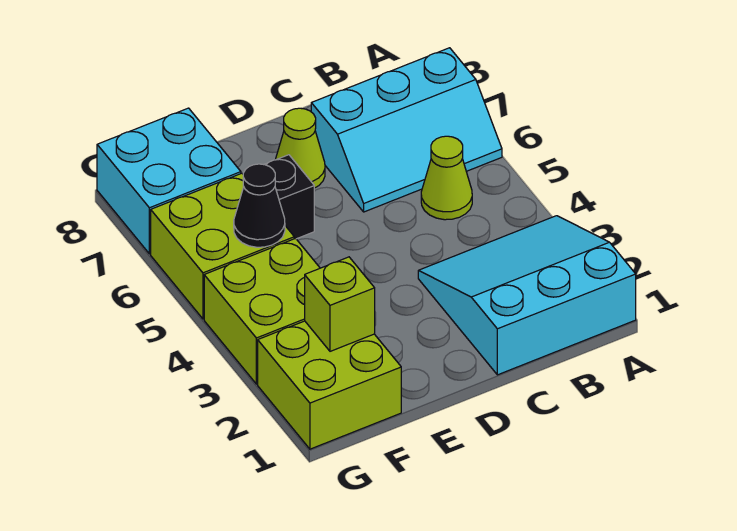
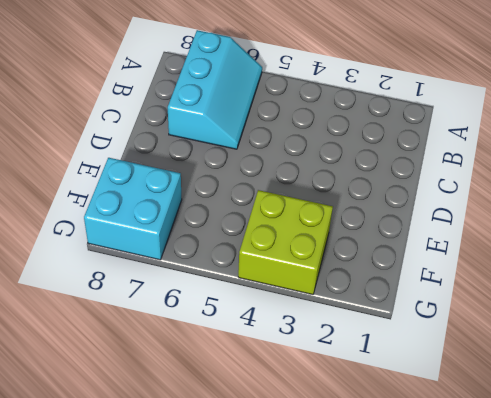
none -> cyan 3x3 slope [418,216,636,375]
none -> lime 1x1 cone [421,136,472,220]

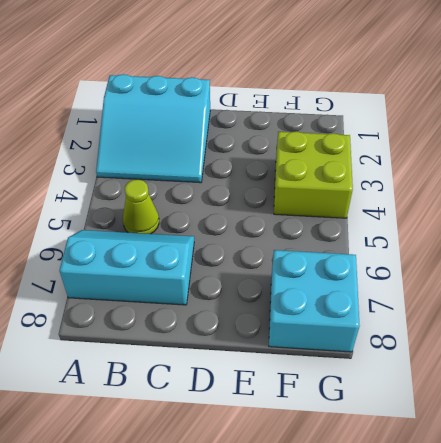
none -> lime 1x1 cone [275,108,325,188]
none -> black 1x1 brick [264,155,314,239]

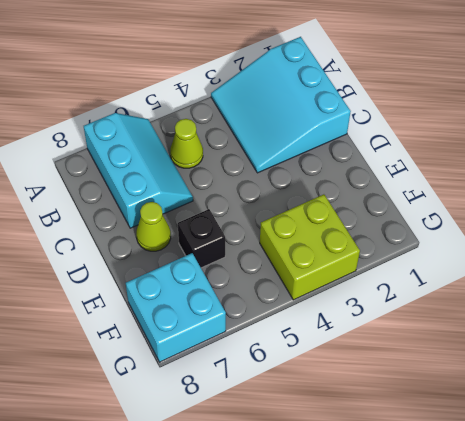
none -> lime 2x2 brick [258,321,401,449]
none -> lime 2x2 brick [151,173,294,319]

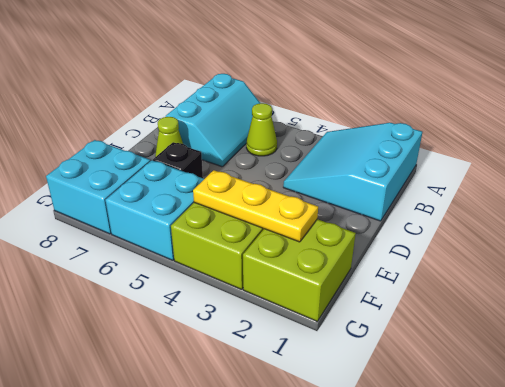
yellow 1x3 plate [193,170,318,242] -> lime 1x1 brick [305,257,375,351]
cyan 2x2 brick [106,160,204,260] -> lime 2x2 brick [151,173,294,319]
none -> black 1x1 cone [234,164,285,247]

